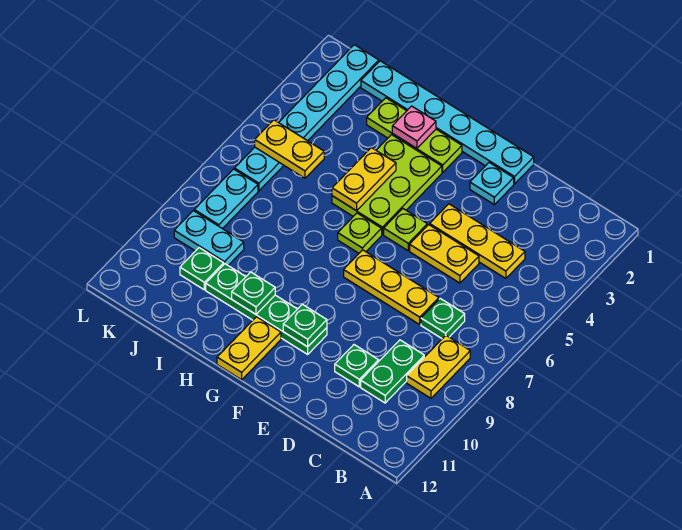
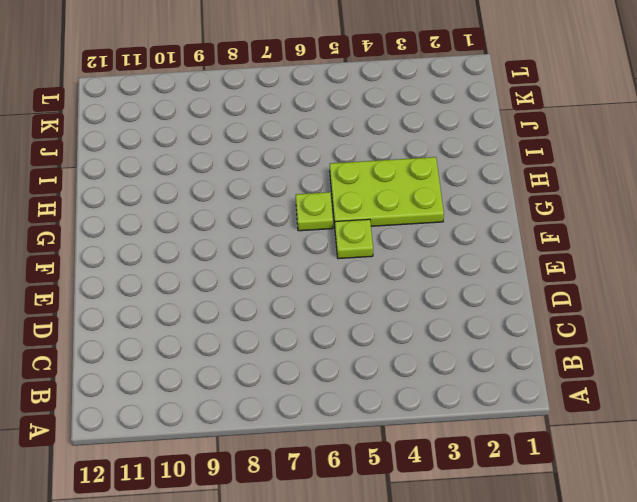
none -> yellow 1x2 plate [407,335,470,398]
none -> yellow 1x3 plate [430,204,525,279]
none -> green 1x1 plate [421,299,465,339]

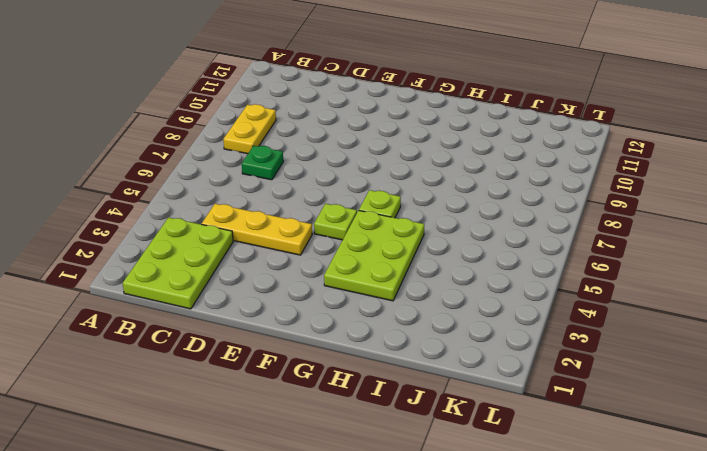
lime 2x3 plate [123,217,233,309] -> none
none -> green 1x2 plate [361,340,424,403]
none -> yellow 1x2 plate [410,225,479,283]
none -> yellow 1x3 plate [344,250,439,324]

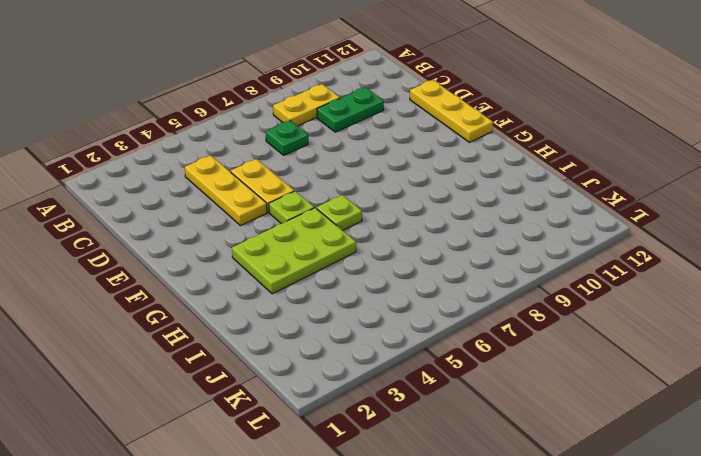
yellow 1x3 plate [410,80,493,142] -> yellow 1x3 plate moved to [344,250,439,324]
none -> green 1x1 plate [335,345,379,387]
none -> cyan 1x6 plate [361,61,534,184]
none -> cyan 1x1 plate [470,163,514,205]

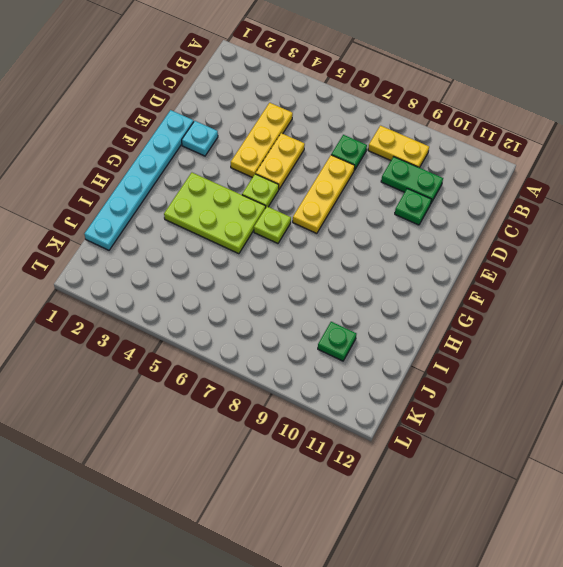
none -> green 1x4 plate [206,264,327,354]
none -> lime 1x3 plate [367,98,462,172]
none -> yellow 1x2 plate [217,317,281,380]

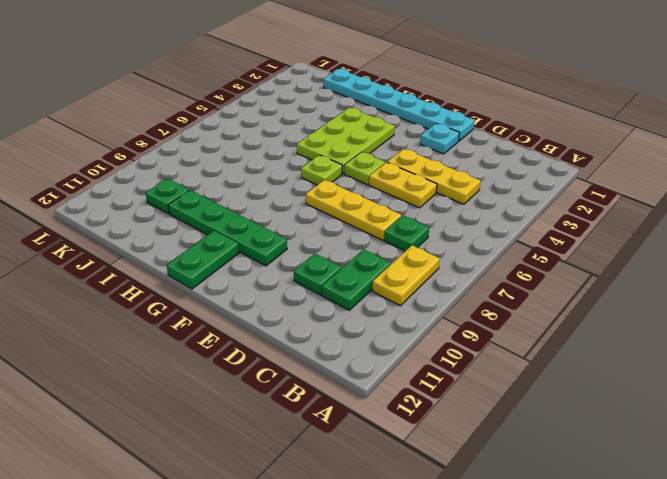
green 1x2 plate [167,231,239,289] -> yellow 1x2 plate [217,317,281,380]
none -> lime 1x3 plate [367,98,462,172]
none -> cyan 1x2 plate [174,211,244,265]
none -> cyan 1x6 plate [235,45,379,191]

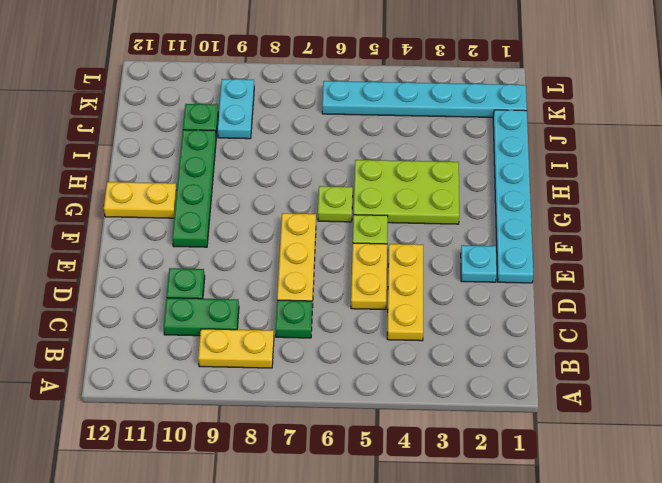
none -> lime 1x3 plate [367,98,462,172]
none -> cyan 1x2 plate [194,169,258,229]
none -> green 1x1 plate [283,304,327,347]

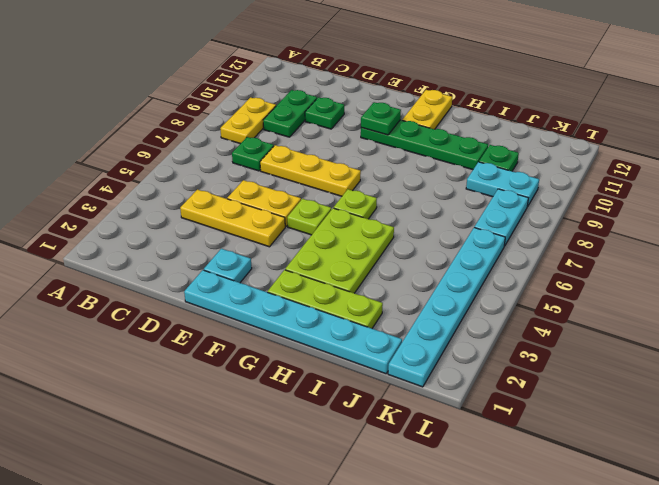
none -> pink 1x1 plate [392,106,436,148]
none -> yellow 1x2 plate [332,148,396,211]
none -> green 1x1 plate [232,272,275,314]

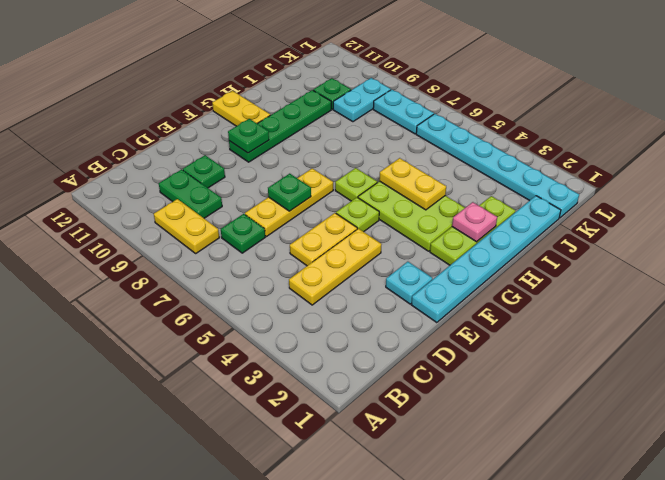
green 1x1 plate [268,174,311,211] -> green 1x1 plate moved to [232,272,275,314]
none -> yellow 1x2 plate [255,120,324,178]

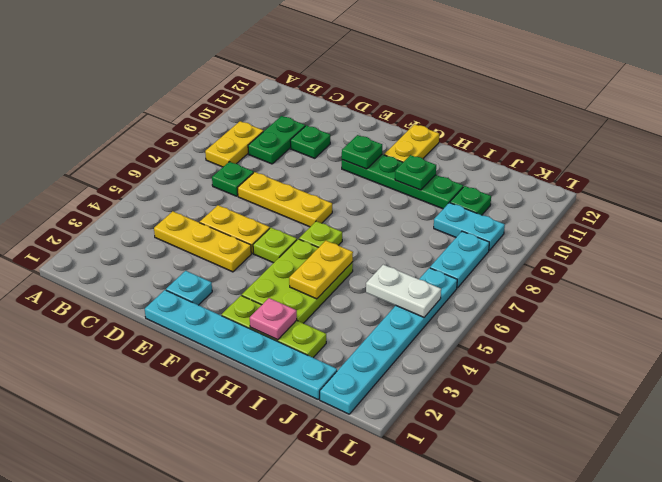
white 1x2 plate [366,265,441,317] -> yellow 1x2 plate [255,120,324,178]

